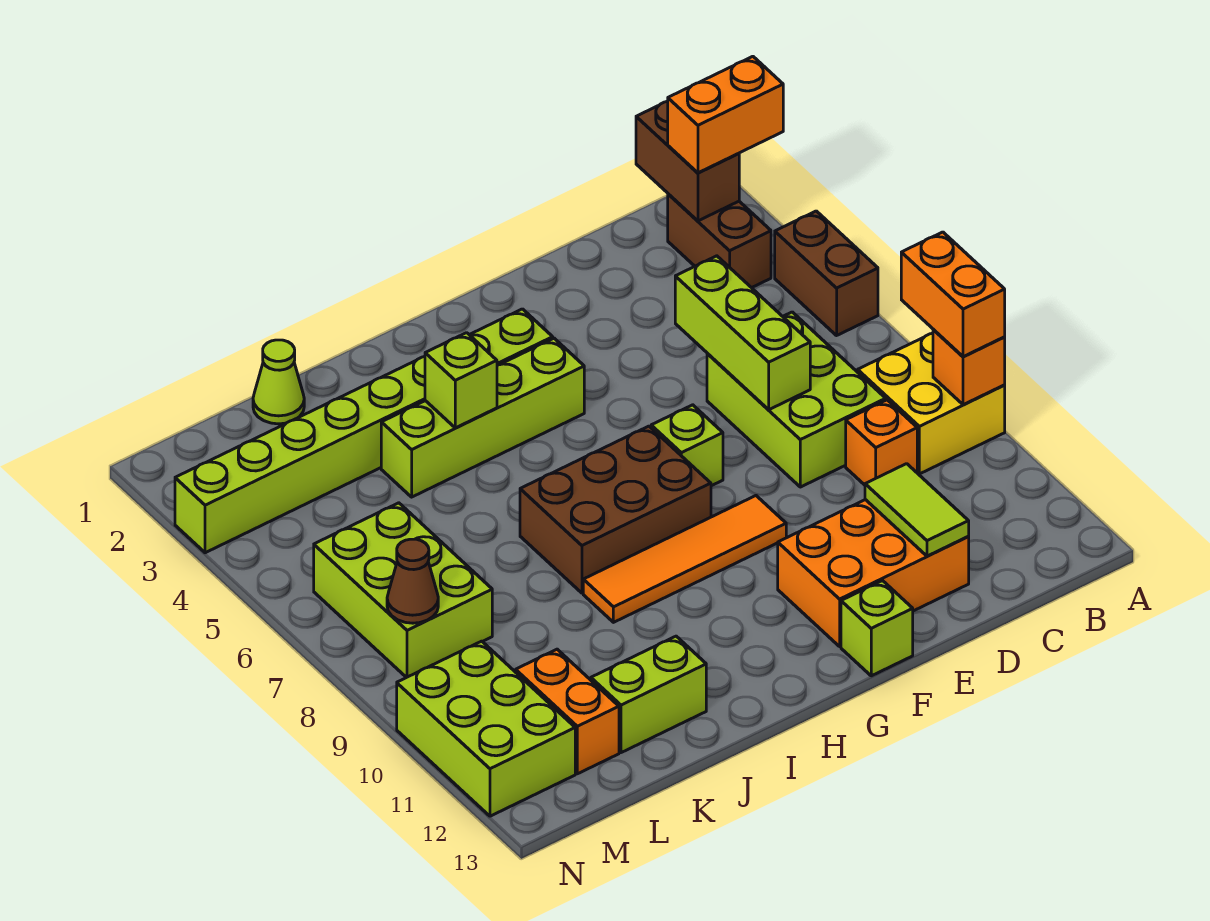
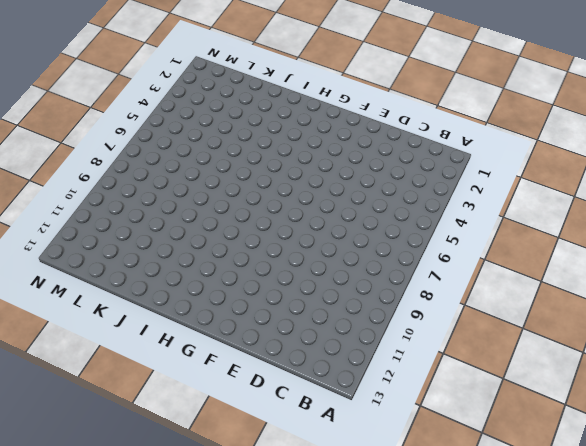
none -> brown 1x2 brick [775,211,878,336]
none -> yellow 2x2 brick [858,333,1005,474]
none -> brown 1x2 brick [668,194,771,288]

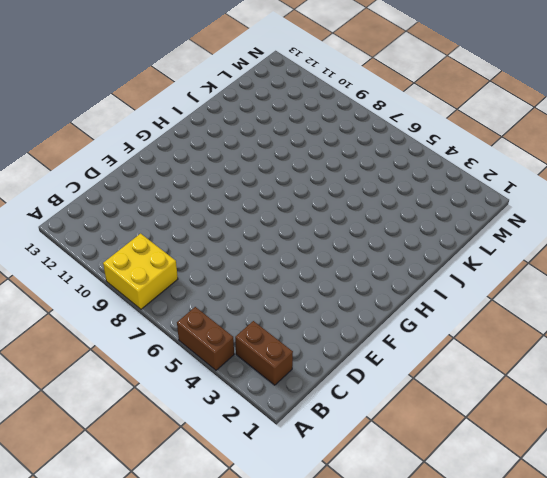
none -> lime 2x3 brick [707,312,886,487]
none -> orange 1x1 brick [846,400,917,485]
none -> orange 2x3 brick [778,500,969,646]

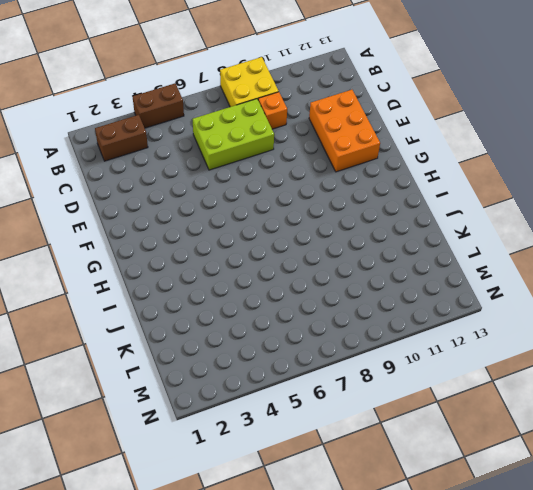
none -> lime 1x1 brick [651,405,723,486]
none -> orange 1x4 tile [583,496,786,622]
none -> lime 1x1 brick [841,581,913,676]

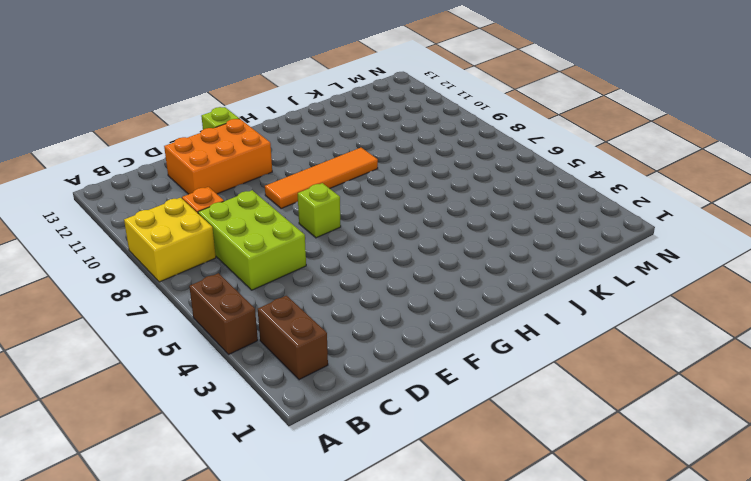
none -> lime 1x8 brick [175,309,553,553]
none -> lime 1x4 brick [381,338,584,497]
none -> brown 2x3 brick [520,426,711,593]

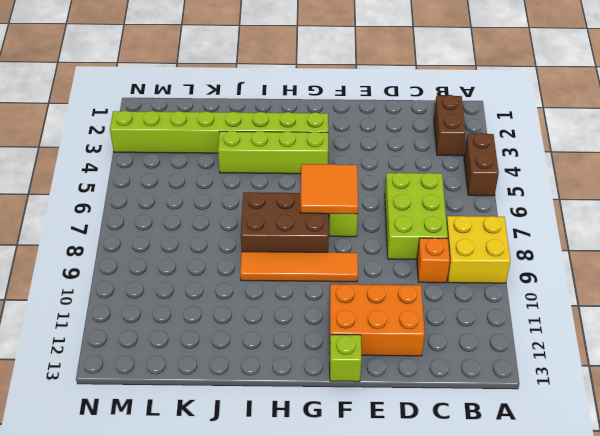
orange 2x2 tile [301,164,358,214] -> none
none -> lime 1x2 brick [591,636,706,753]
none -> lime 1x1 cone [253,340,304,424]
none -> lime 2x3 brick [314,503,492,678]

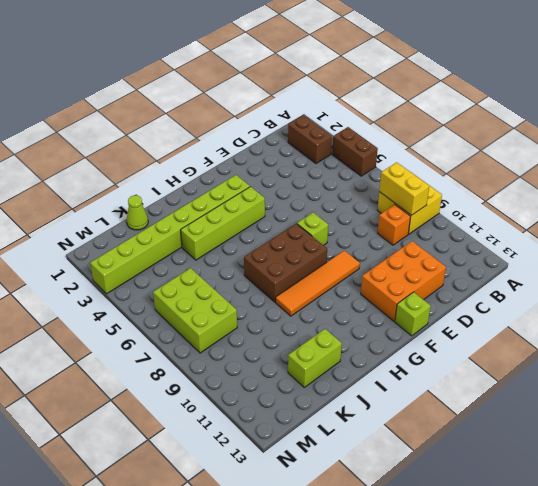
yellow 1x2 brick [379,162,429,215] -> none
none -> lime 2x3 brick [707,312,886,487]
none -> orange 1x2 brick [516,649,619,774]
none -> lime 2x3 brick [397,641,575,816]

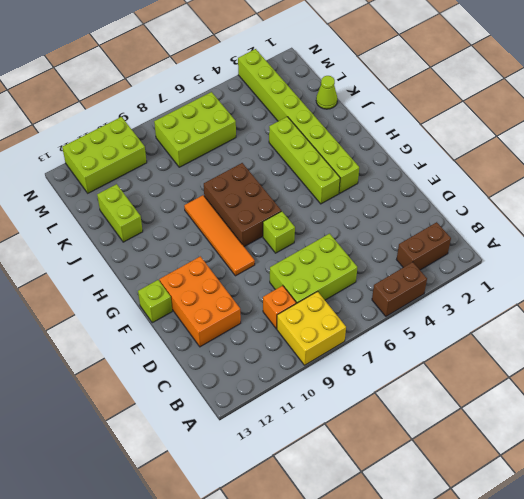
none -> orange 1x2 brick [516,649,619,774]
none -> orange 1x1 brick [933,329,1005,405]
none -> brown 1x2 brick [636,101,739,221]

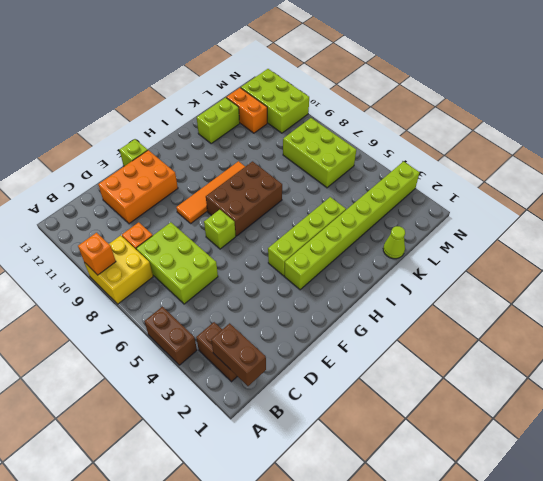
none -> lime 1x3 brick [675,256,810,410]
none -> lime 1x2 tile [865,464,969,556]
none -> lime 1x1 brick [425,333,497,428]

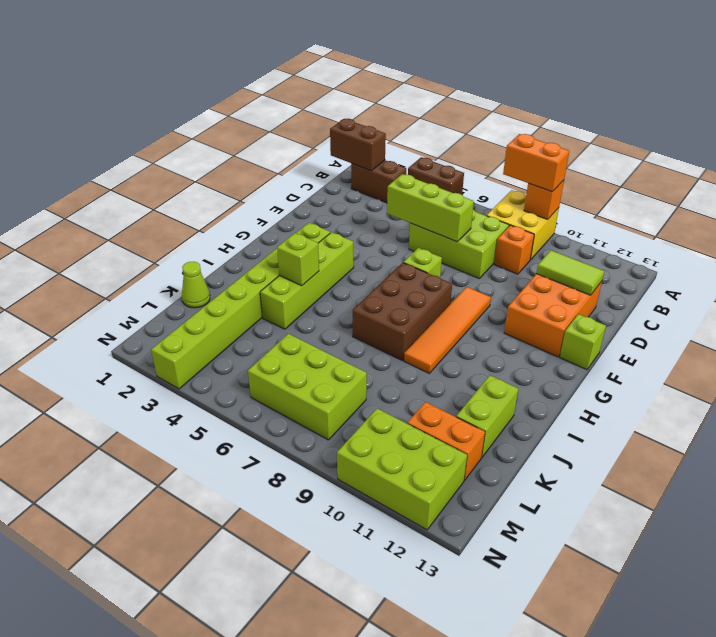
none -> brown 1x1 cone [387,539,438,623]
none -> orange 1x2 brick [668,56,783,173]

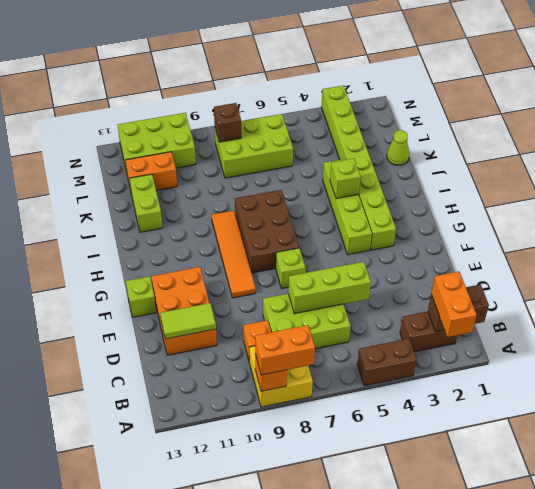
brown 1x1 brick [214,103,241,142] -> brown 1x1 cone [387,539,438,623]

